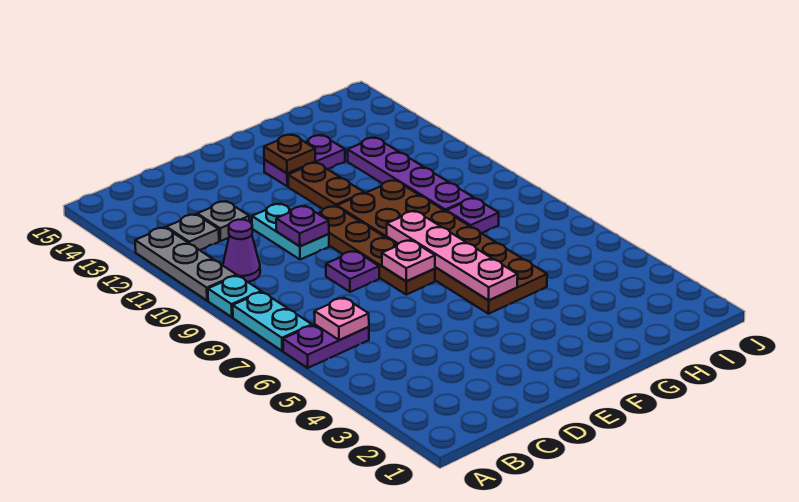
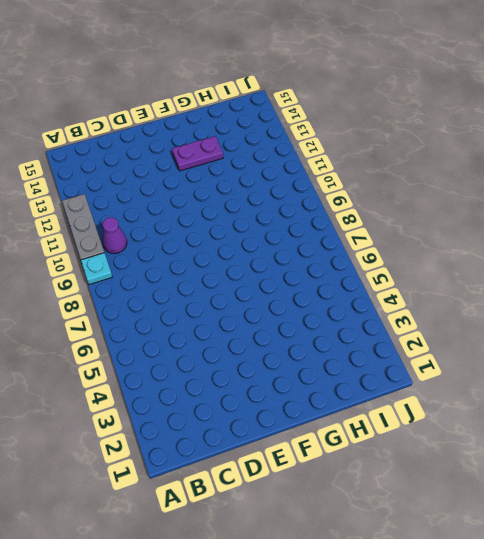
none -> purple 1x2 plate [283,325,369,368]
none -> cyan 1x2 plate [233,292,312,351]
none -> grey 1x1 plate [166,214,219,250]

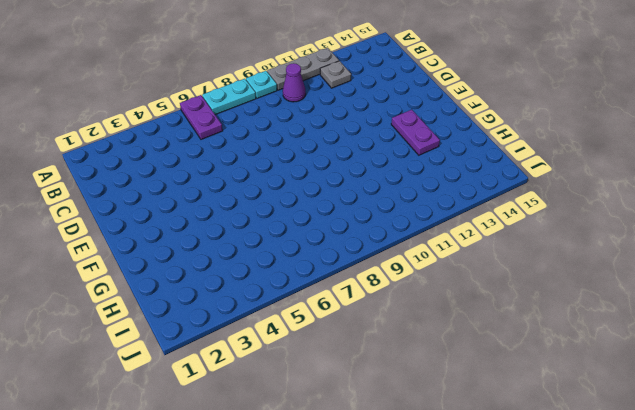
none -> grey 1x1 plate [197,201,249,241]
none -> purple 1x1 plate [326,251,379,292]
none -> cyan 1x2 plate [252,204,329,260]

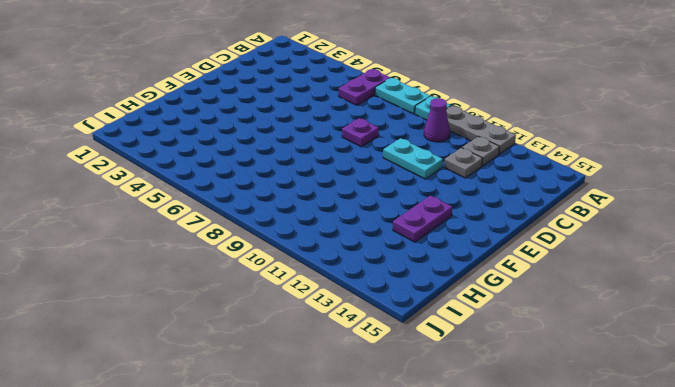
none -> brown 1x4 plate [318,206,435,295]
none -> brown 2x6 plate [337,180,547,314]
none -> brown 1x2 plate [288,163,364,209]

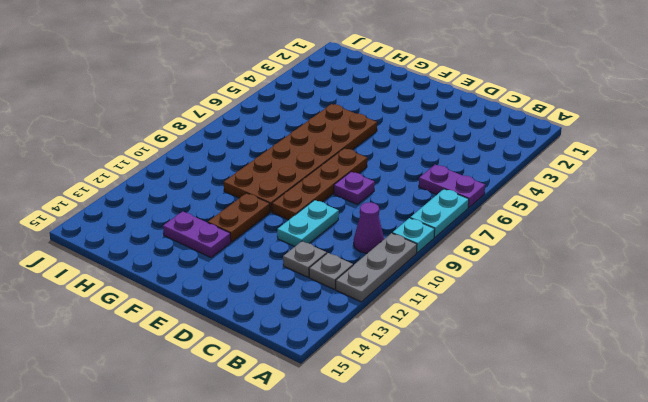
none -> purple 1x1 plate [447,198,499,233]
none -> purple 1x4 plate [348,137,473,212]
none -> pink 1x1 plate [314,298,369,340]

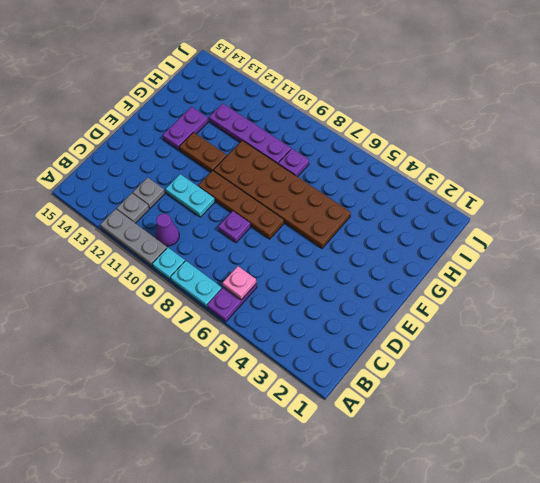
none -> purple 1x1 plate [276,206,329,246]
none -> pink 1x1 plate [382,240,435,281]
none -> pink 1x4 plate [387,211,518,300]

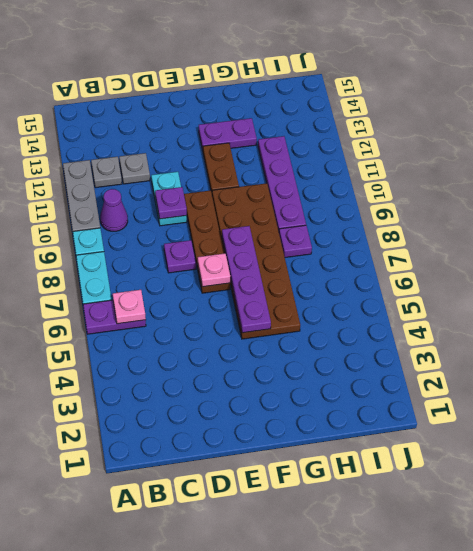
purple 1x4 plate [222,226,271,333] -> pink 1x4 plate [387,211,518,300]
none -> brown 1x1 plate [264,134,315,173]

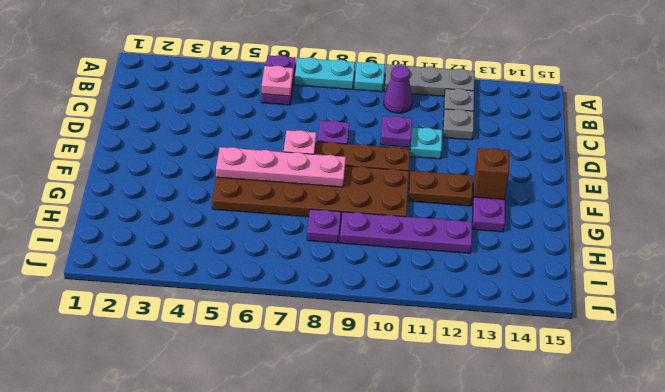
brown 1x1 brick [474,148,509,200] -> brown 1x1 plate [264,134,315,173]

